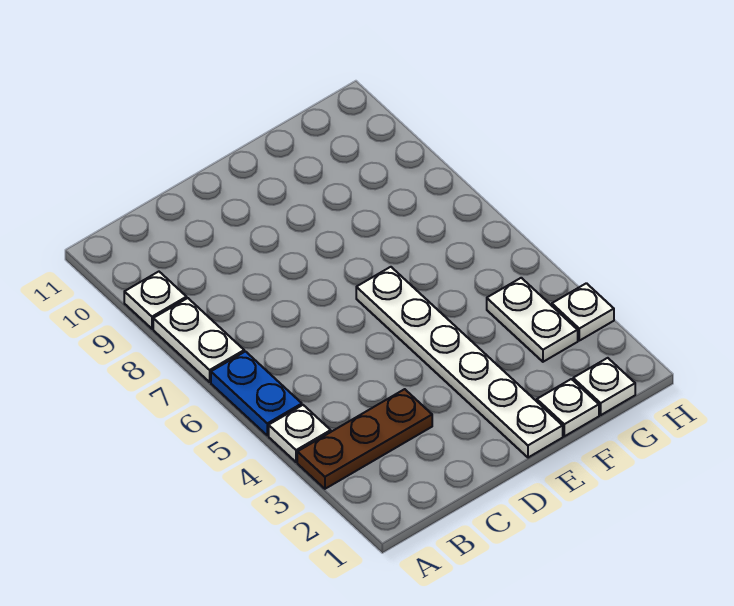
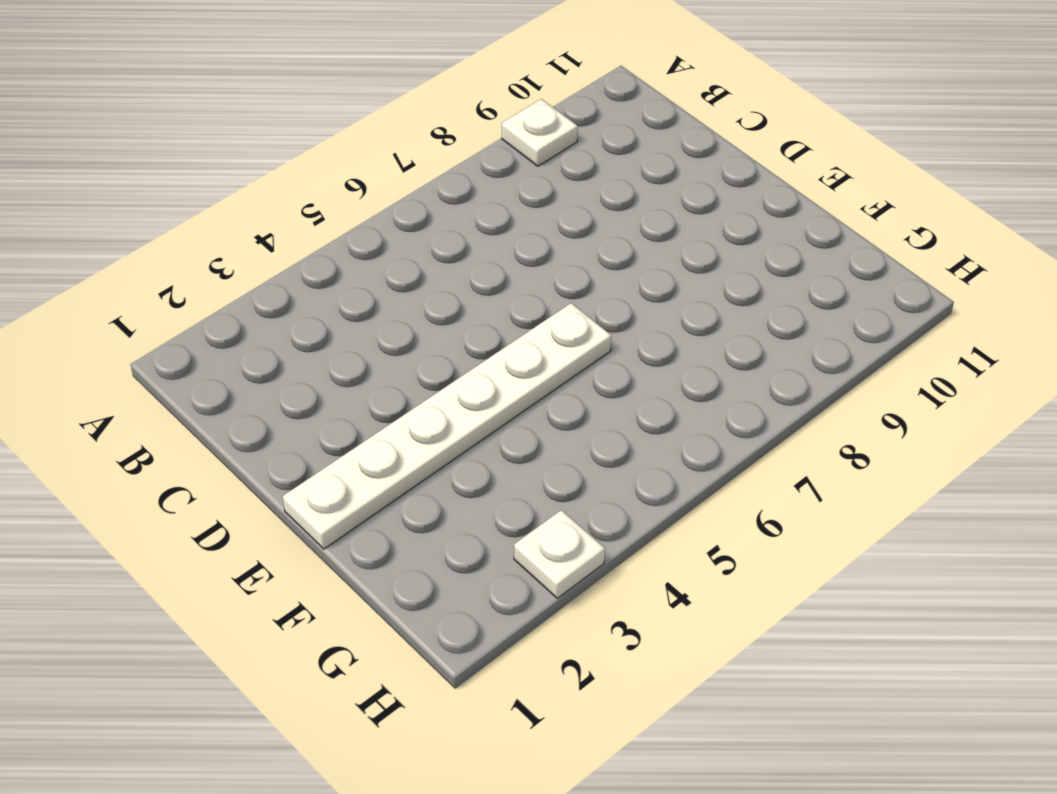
none -> brown 1x3 plate [297,389,432,489]
none -> white 1x1 plate [269,405,331,462]

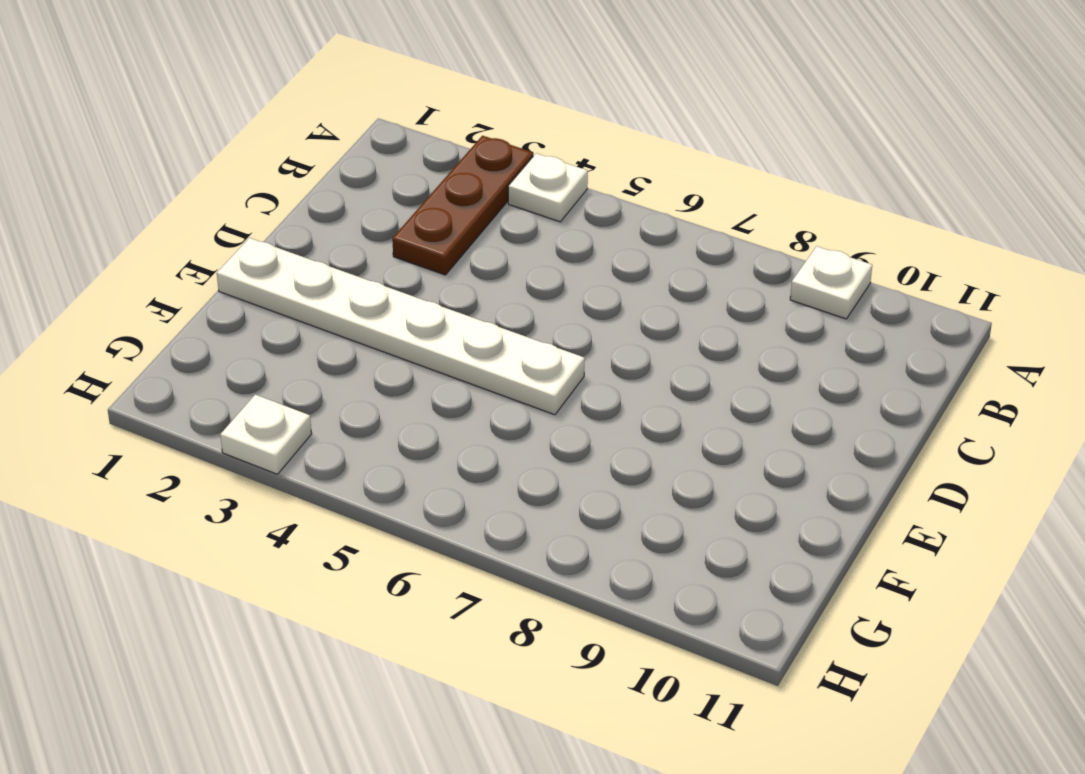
none -> blue 1x2 plate [211,352,302,435]
none -> white 1x2 plate [153,298,244,382]

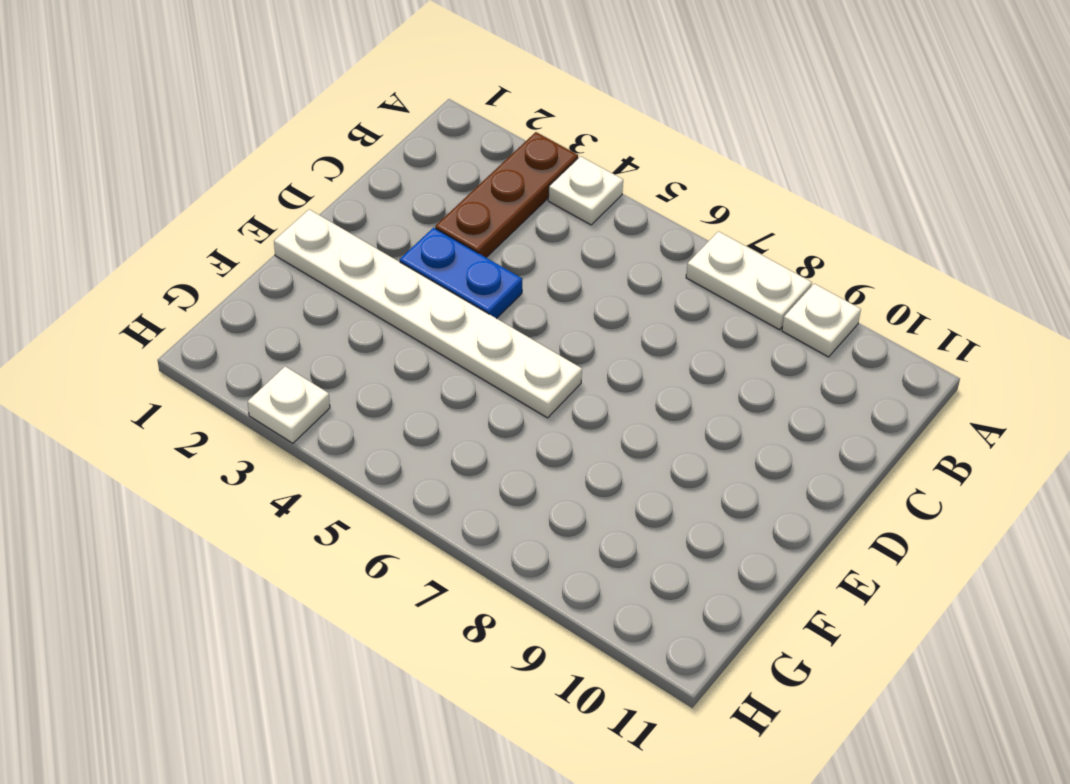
blue 1x2 plate [399,228,522,319] -> blue 1x2 plate moved to [211,352,302,435]
none -> white 1x1 plate [537,379,599,436]
none -> white 1x1 plate [573,358,635,415]

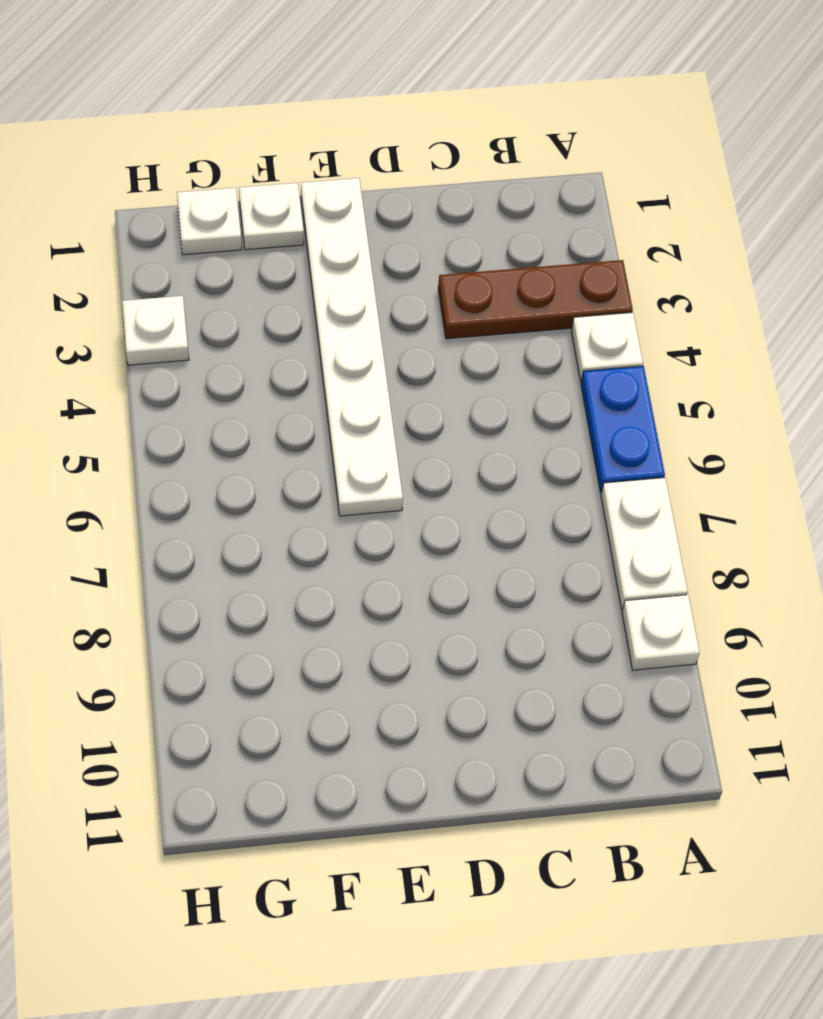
none -> white 1x2 plate [487,278,578,362]

